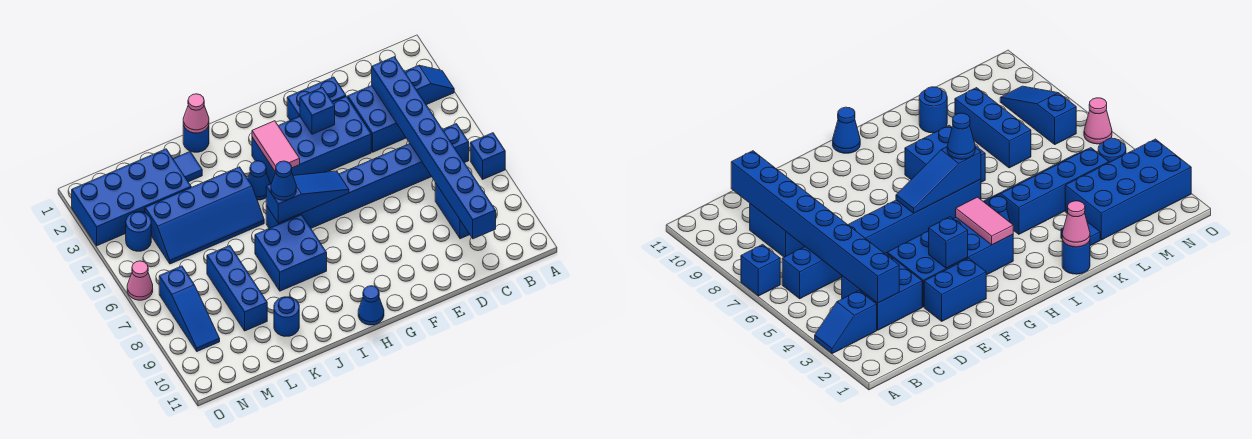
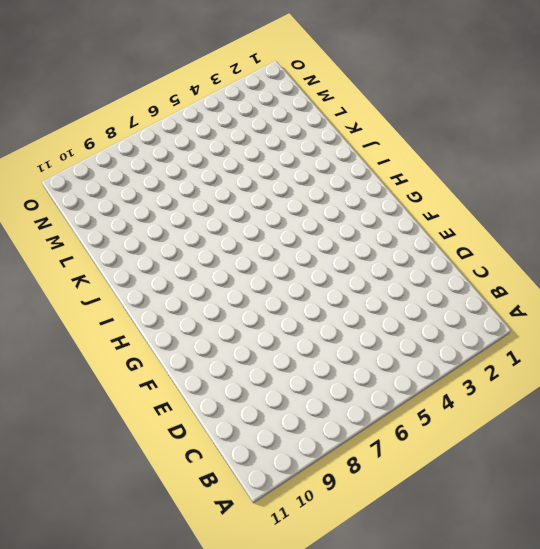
none -> blue 1x2 slope [405,65,454,105]
none -> blue 1x1 brick [470,133,505,179]
none -> blue 1x8 brick [266,124,469,228]

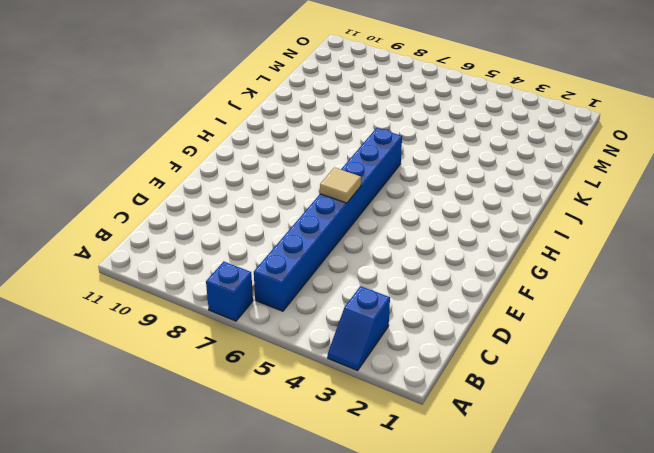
tan 1x1 tile [320,167,361,203] -> none
none -> blue 2x2 brick [348,86,406,152]
none -> blue 1x2 brick [435,183,470,239]
none -> blue 1x2 brick [287,77,346,120]

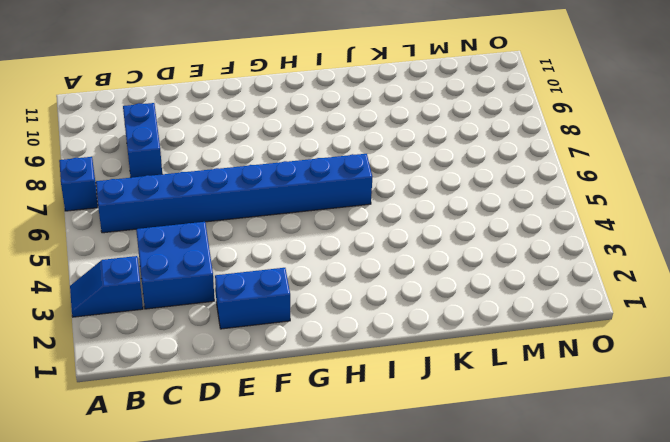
none -> blue 2x4 brick [252,96,371,184]
none -> blue 1x1 cone [358,286,384,325]
none -> blue 1x1 cone [248,161,271,200]

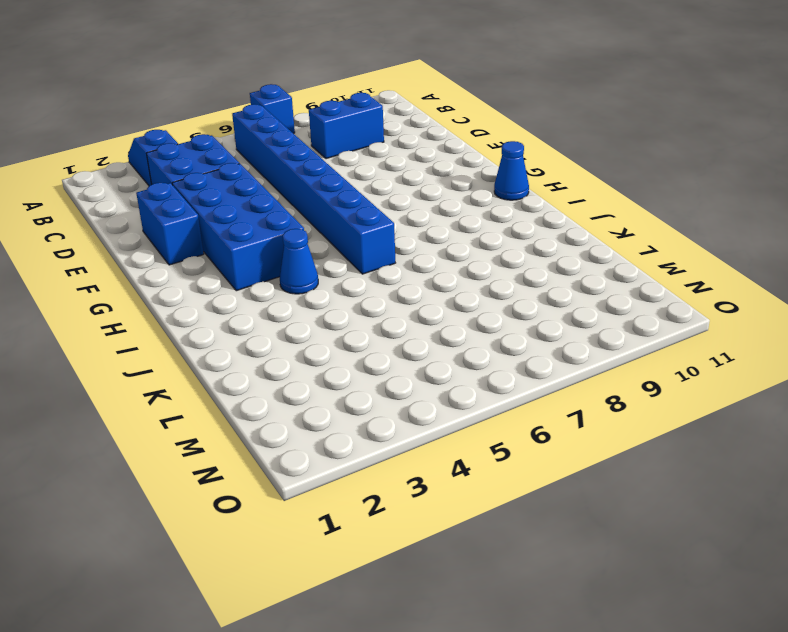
none -> blue 2x2 brick [255,215,327,291]
none -> blue 1x1 round brick [183,125,209,152]
none -> blue 2x4 slope [145,167,264,264]

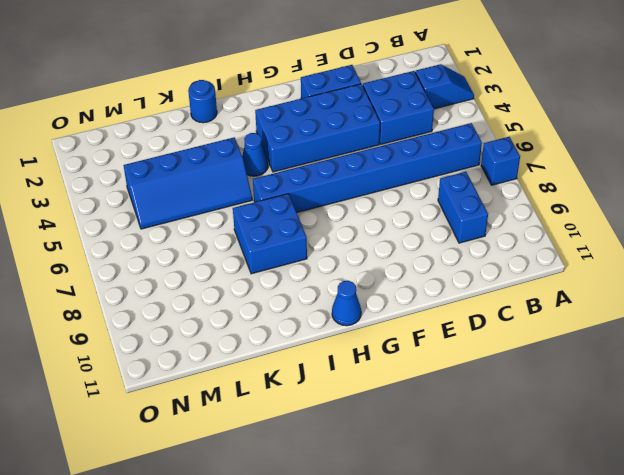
none -> blue 1x1 tile [173,152,202,182]
none -> blue 1x1 round brick [274,297,299,336]
none -> blue 2x4 brick [72,149,191,246]

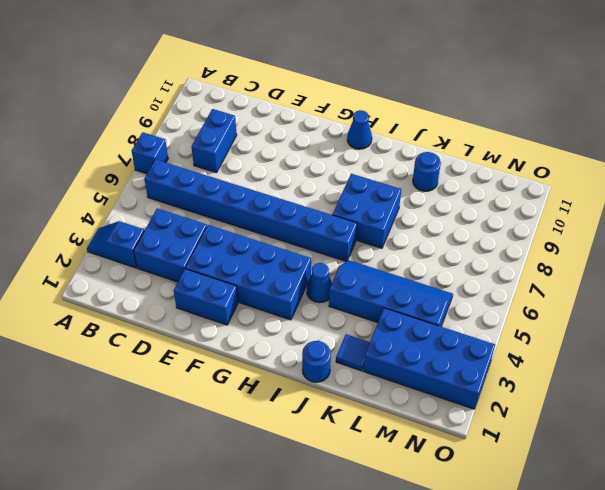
none -> blue 1x3 brick [207,246,267,331]
none -> blue 1x1 round brick [126,212,151,251]
none -> blue 1x3 slope [159,266,220,351]

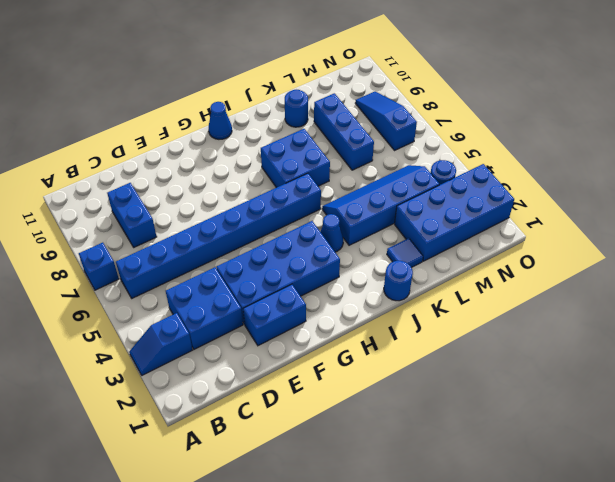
none -> pink 1x1 cone [127,261,153,300]
none -> blue 1x8 brick [372,57,496,239]
none -> blue 1x1 brick [300,88,335,134]

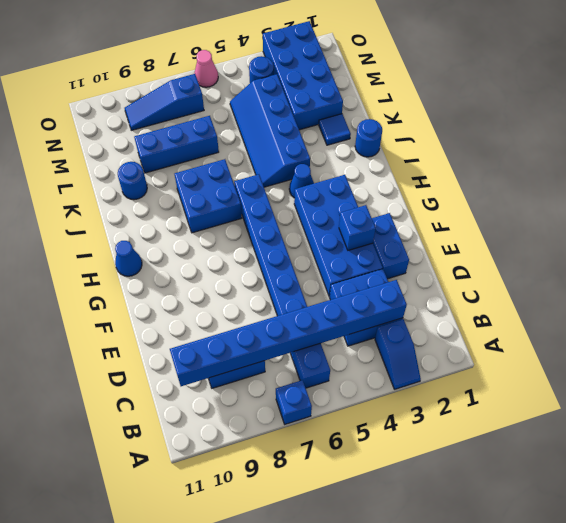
none -> blue 1x3 slope [266,171,349,223]
none -> pink 1x2 tile [252,121,300,172]
none -> pink 1x1 cone [183,94,209,133]

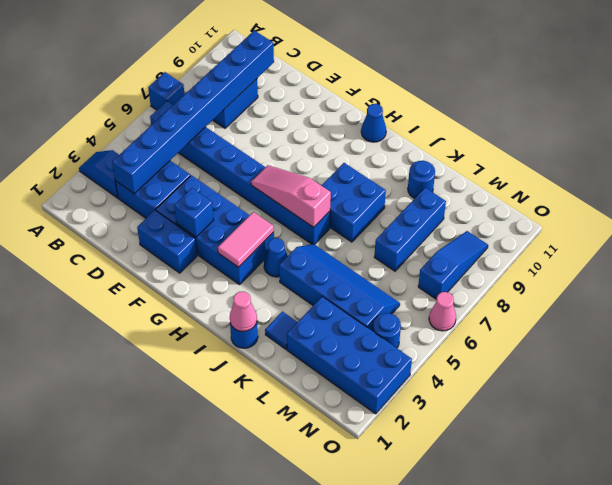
pink 1x3 slope [251,165,331,227] -> blue 1x3 slope [266,171,349,223]
none -> blue 1x1 cone [271,161,296,200]

